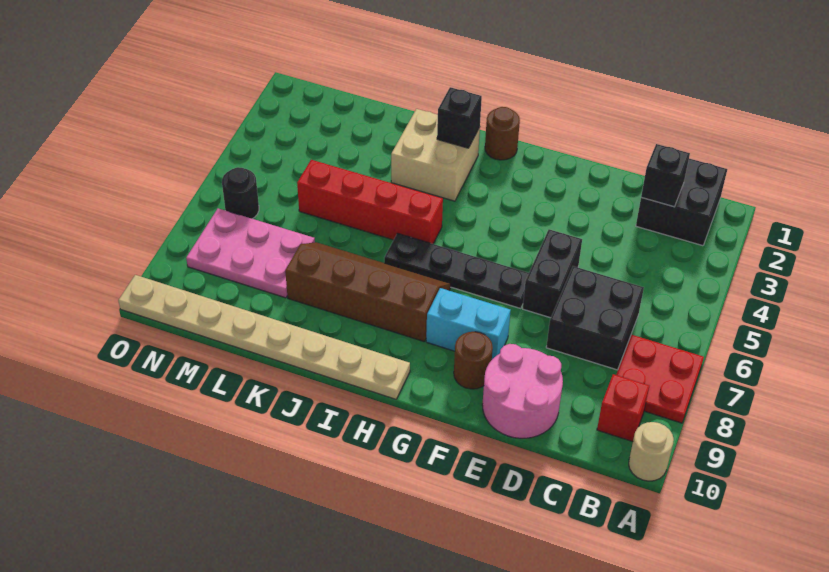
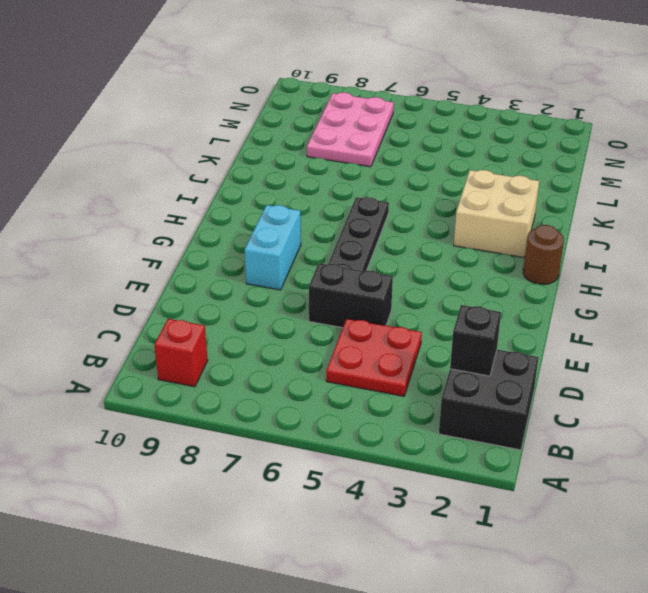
red 2x2 plate [326,318,422,396] -> red 2x2 plate moved to [616,335,704,423]
none -> tan 1x1 round brick [629,422,674,481]
none -> black 2x2 brick [546,266,644,370]
none -> pink 2x2 round brick [482,344,563,438]

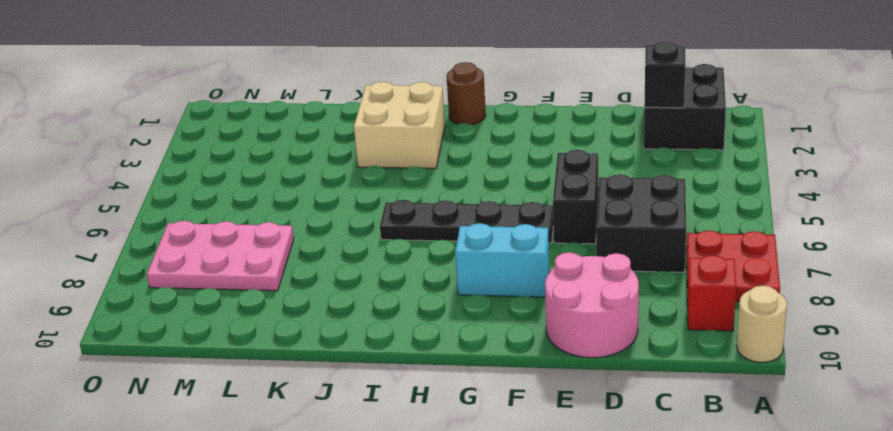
none -> brown 1x1 round brick [454,332,493,389]
none -> brown 2x4 slope [285,242,451,342]
none -> tan 1x8 plate [118,275,410,399]

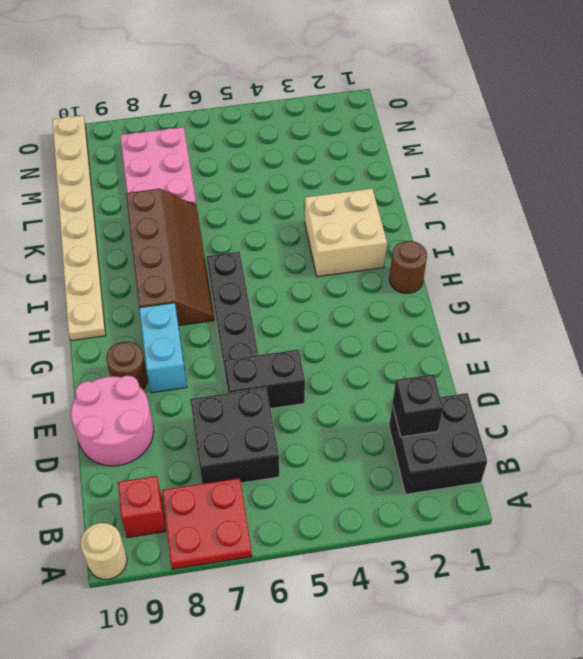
none -> red 1x4 brick [297,160,443,244]
none -> black 1x1 round brick [222,167,259,219]
none -> black 1x1 brick [437,87,482,148]

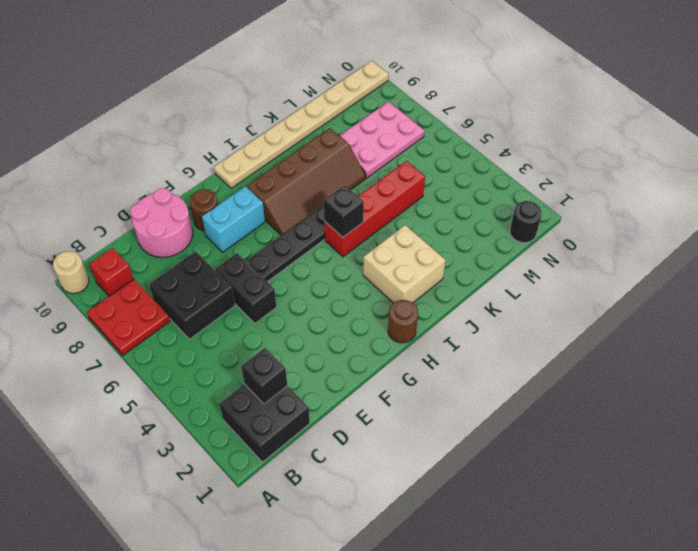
black 1x1 brick [324,185,364,237] -> black 1x1 brick moved to [437,87,482,148]
black 1x1 round brick [510,201,542,243] -> black 1x1 round brick moved to [222,167,259,219]

